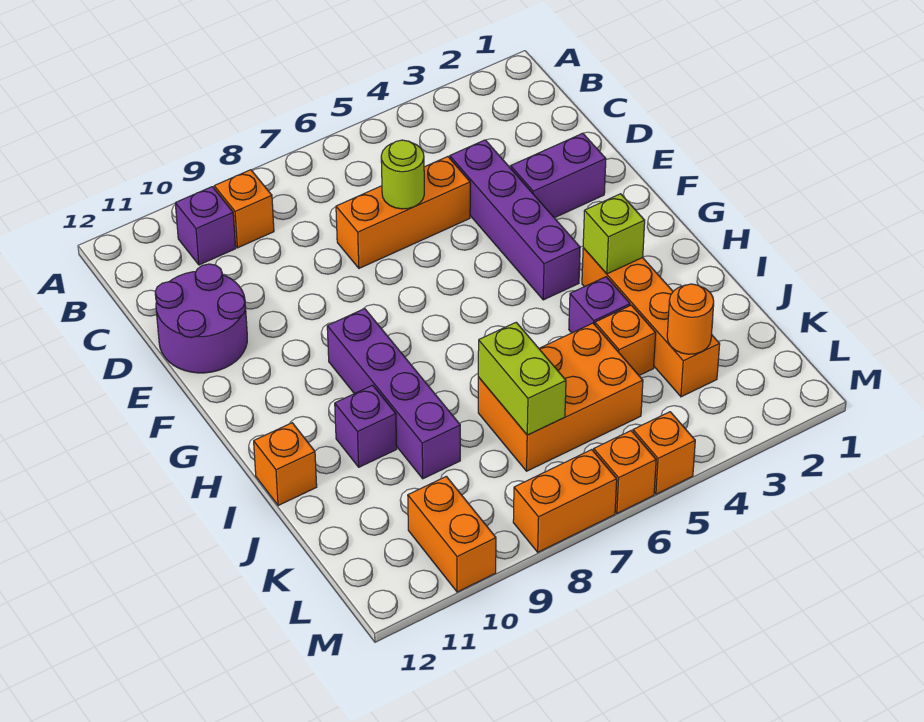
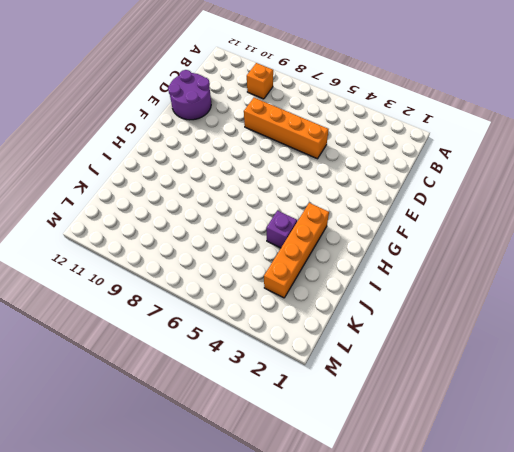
orange 1x4 brick [244,98,329,159] -> orange 1x3 brick [336,157,470,268]
none -> purple 1x1 brick [175,187,236,265]
none -> purple 1x4 brick [450,140,580,300]
none -> purple 1x2 brick [511,133,606,218]

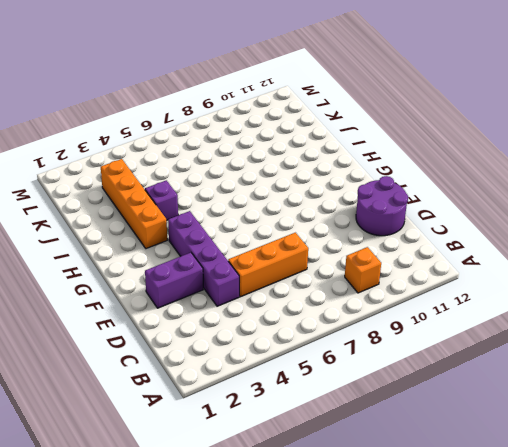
none -> purple 1x1 brick [175,187,236,265]
none -> purple 1x4 brick [327,309,460,479]
none -> purple 1x1 brick [335,385,397,467]

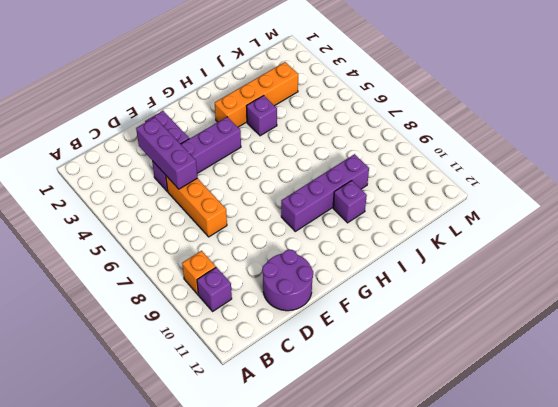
purple 1x3 brick [136,117,197,189] -> none
none -> orange 1x1 brick [254,423,317,506]
none -> orange 1x1 brick [595,305,656,375]
none -> orange 2x3 brick [478,323,643,471]

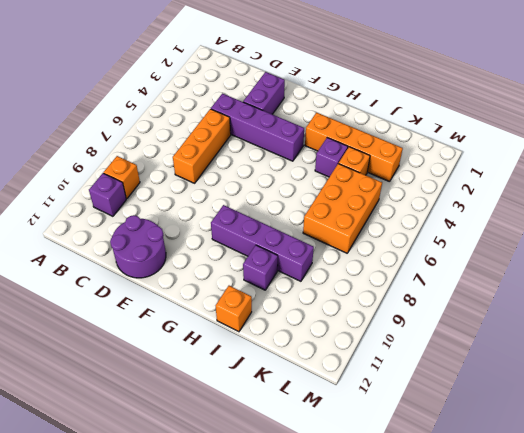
none -> orange 1x2 brick [408,476,496,592]
none -> orange 1x1 brick [633,412,695,494]
none -> orange 1x1 brick [594,431,656,513]

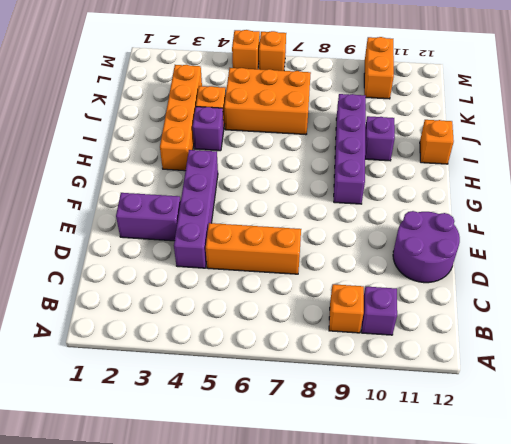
none -> orange 1x2 brick [513,450,617,552]
none -> lime 1x1 round brick [381,140,424,209]
none -> lime 1x1 brick [583,194,645,274]

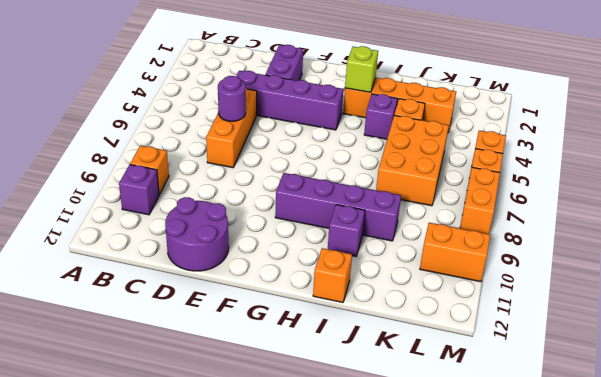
purple 1x1 round brick [218,76,246,121] -> lime 1x1 round brick [381,140,424,209]
none -> lime 1x2 brick [478,322,566,435]
none -> orange 1x1 round brick [667,284,714,354]

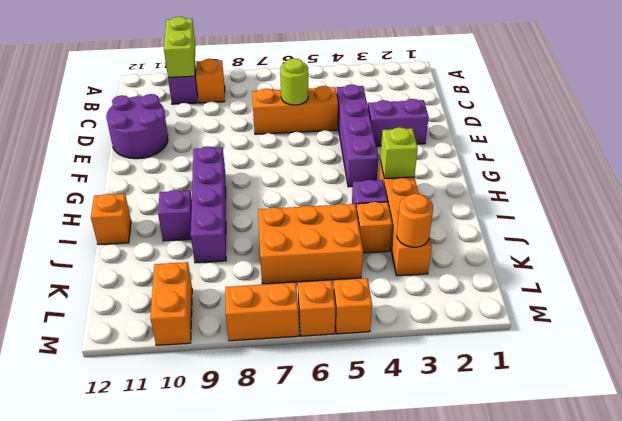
lime 1x2 brick [164,17,196,77] -> lime 1x2 brick moved to [478,322,566,435]

